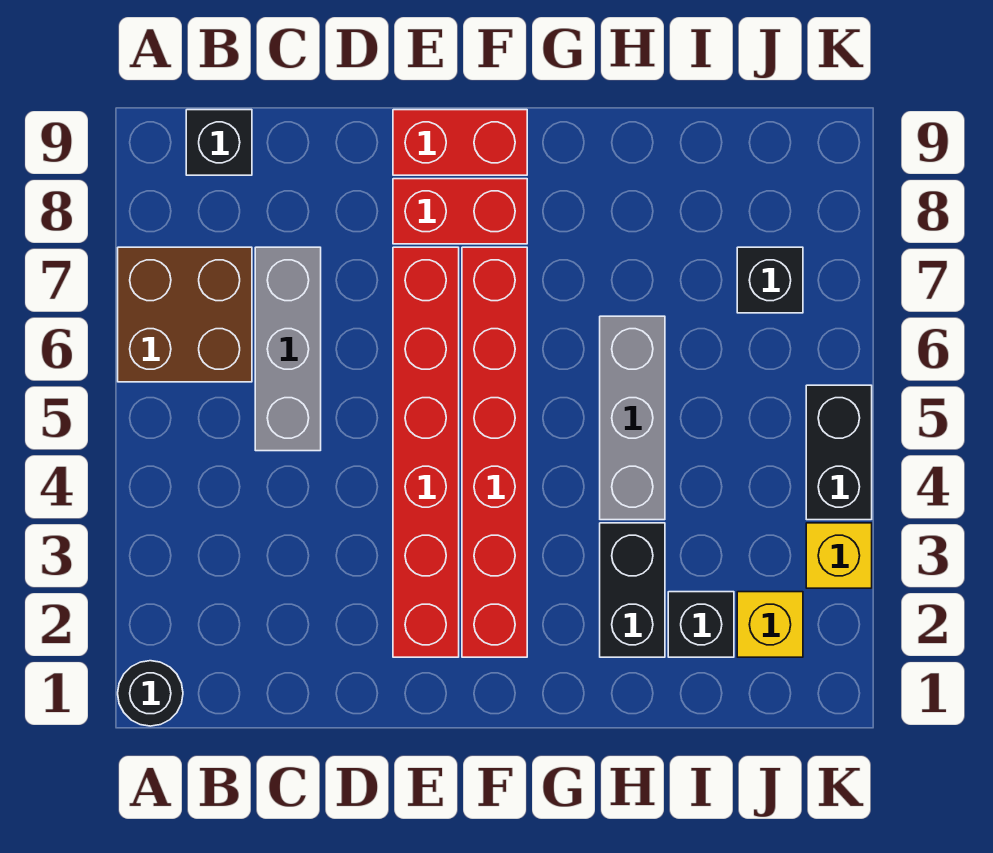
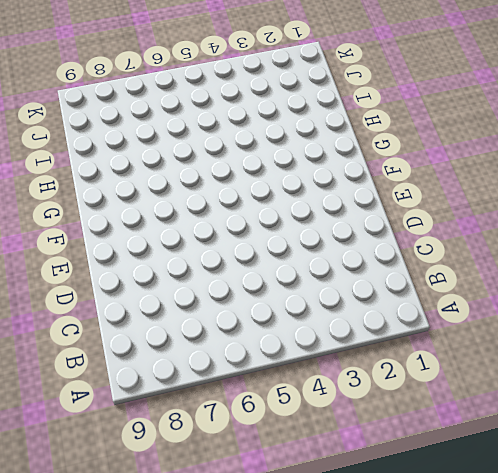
none -> black 1x1 round brick [118,661,183,726]
none -> brown 2x2 brick [118,247,252,382]
none -> black 1x1 brick [186,110,252,175]

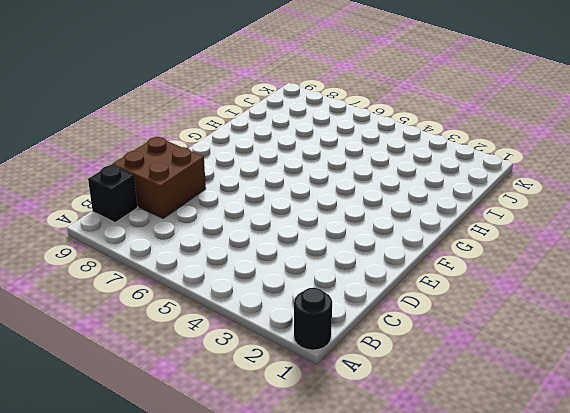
brown 2x2 brick [112,137,206,218] -> brown 2x2 brick moved to [118,247,252,382]
none -> grey 1x3 brick [255,247,321,451]
none -> red 1x6 brick [393,247,459,657]
none -> red 1x2 brick [393,179,527,244]

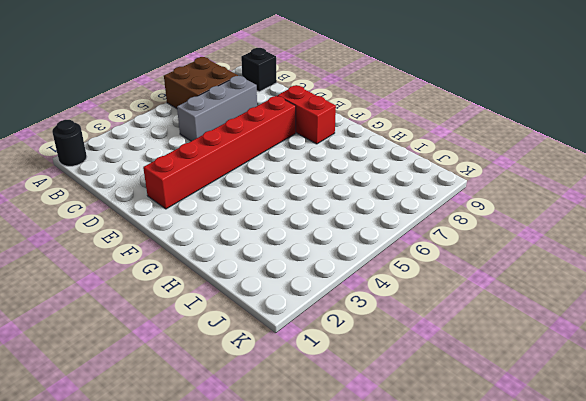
none -> red 1x2 brick [393,110,527,175]
none -> red 1x6 brick [462,247,527,657]
none -> black 1x2 brick [600,523,665,657]

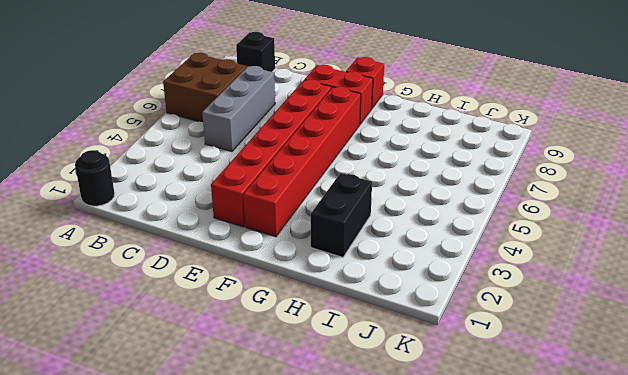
red 1x1 brick [346,57,384,108] -> red 1x2 brick [393,110,527,175]
none -> grey 1x3 brick [600,316,665,520]
none -> black 1x1 brick [668,592,734,657]
none -> yellow 1x1 brick [737,592,803,657]

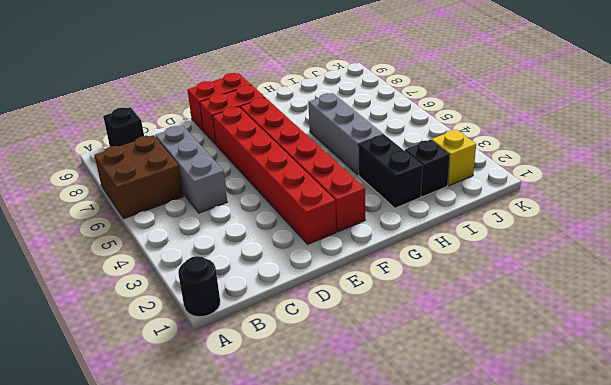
none -> black 1x1 brick [737,247,803,313]
none -> yellow 1x1 brick [806,523,872,588]
none -> black 1x2 brick [806,385,872,520]

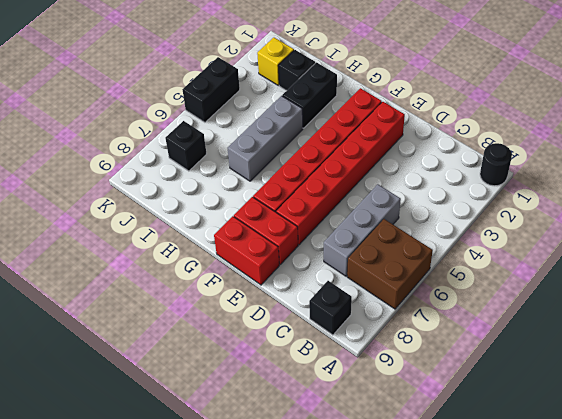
none -> yellow 1x1 brick [806,523,872,588]

